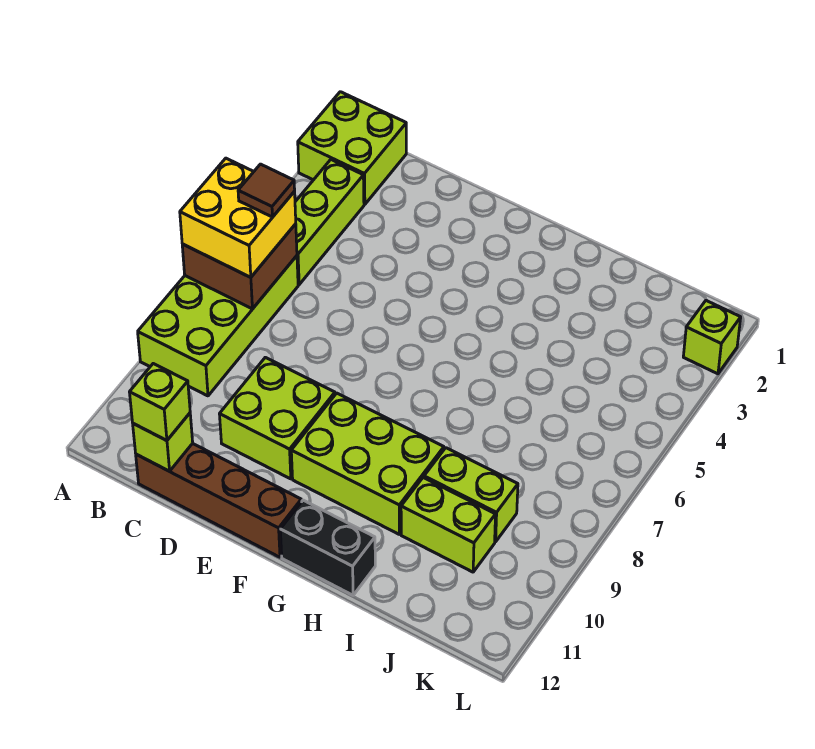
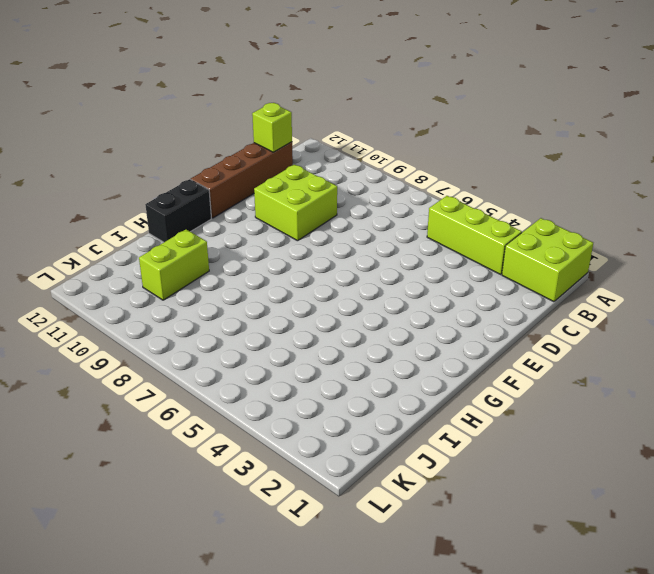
none -> lime 2x4 brick [138,256,298,396]
none -> lime 2x3 brick [291,393,444,534]
none -> lime 1x2 brick [424,448,518,542]

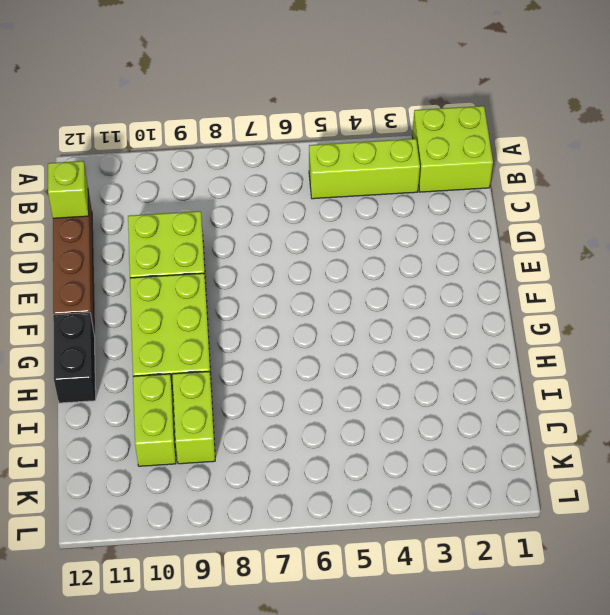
none -> lime 2x4 brick [138,256,298,396]
none -> lime 1x1 brick [683,301,741,374]
none -> brown 2x2 brick [182,224,297,309]

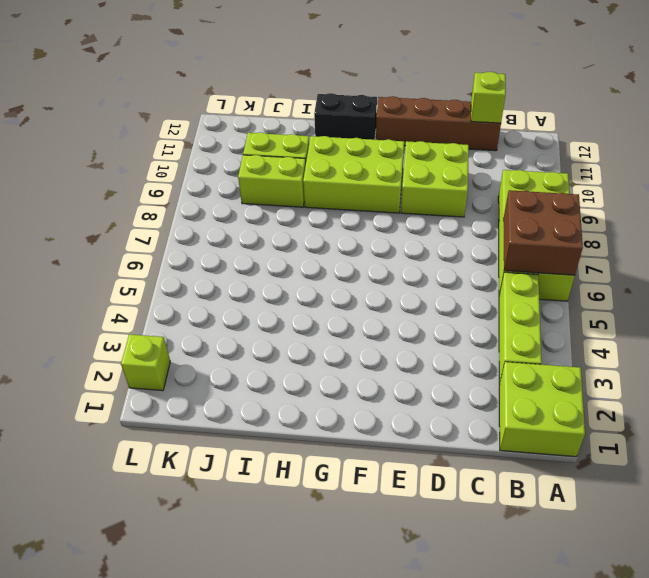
none -> yellow 2x2 brick [180,158,296,277]
none -> lime 1x1 brick [130,364,190,441]
none -> brown 1x1 tile [238,164,295,217]

